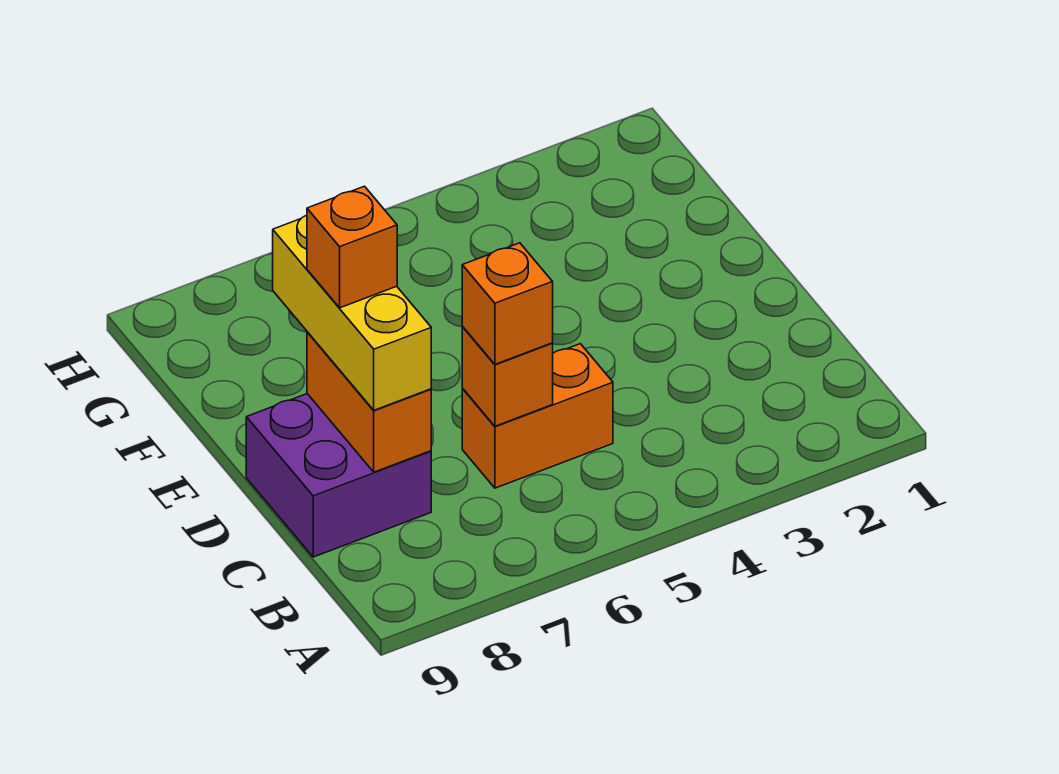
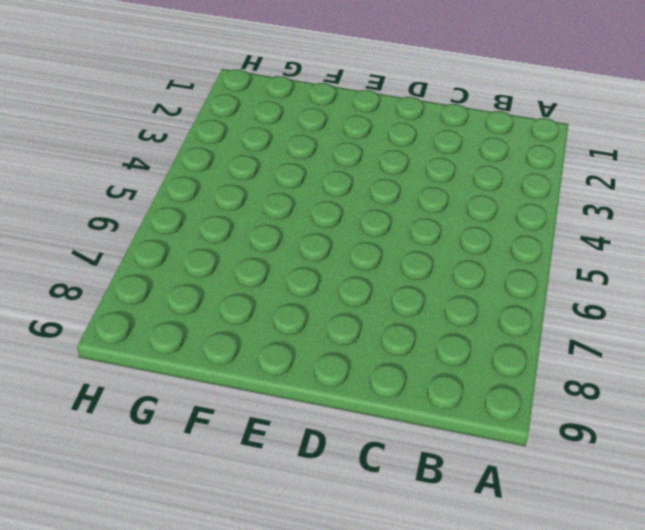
none -> orange 1x2 brick [462,344,613,488]
none -> purple 2x2 brick [246,394,431,557]

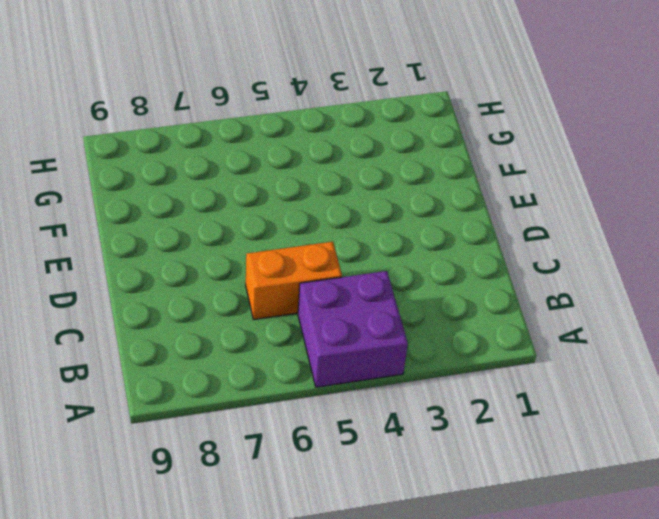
purple 2x2 brick [298,271,408,387] -> purple 2x2 brick moved to [246,394,431,557]
none -> orange 1x1 brick [462,327,553,426]
none -> orange 1x2 brick [307,332,431,472]

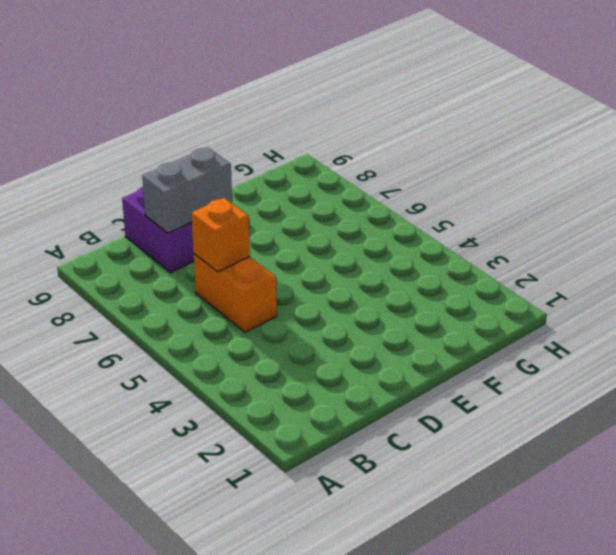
grey 1x2 brick [142,147,232,233] -> orange 1x2 brick [307,332,431,472]
none -> orange 1x1 brick [462,243,553,364]
none -> yellow 1x3 brick [273,215,431,410]

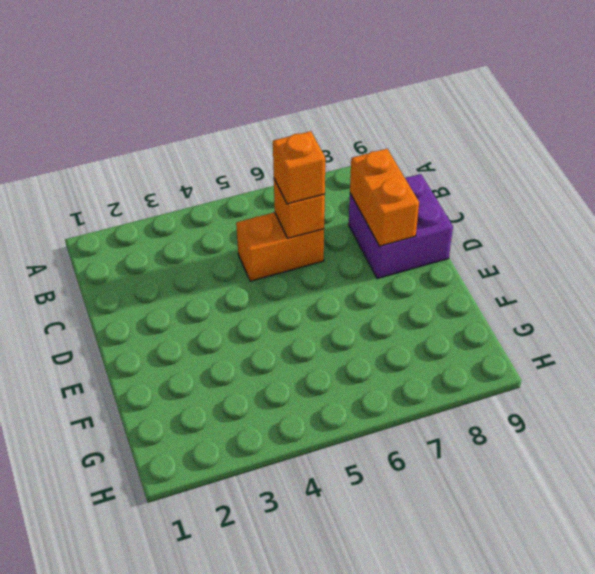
none -> yellow 1x3 brick [273,215,431,410]
none -> orange 1x1 brick [307,186,397,308]

